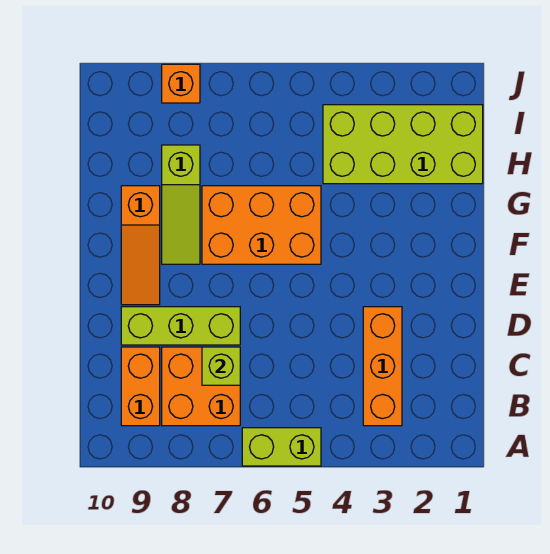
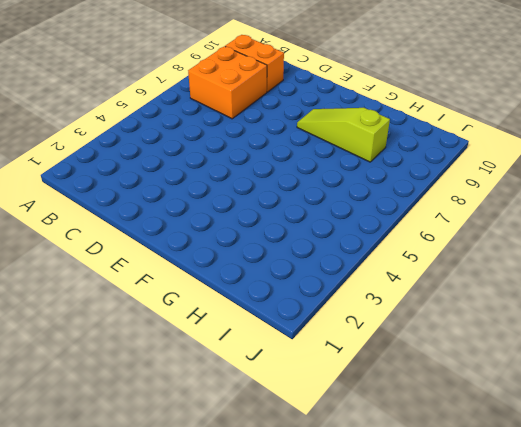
none -> lime 1x2 brick [242,428,321,466]
none -> orange 1x3 brick [363,307,402,426]

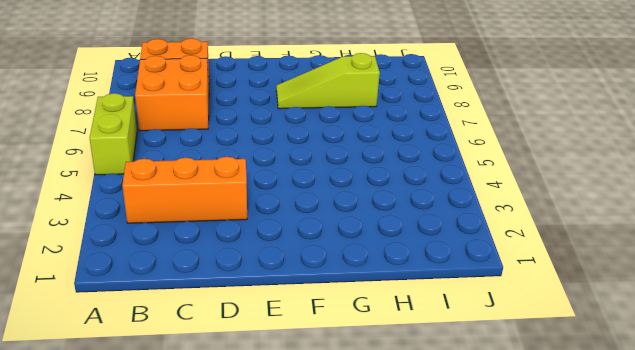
none -> lime 1x3 brick [121,307,240,345]
none -> orange 1x3 slope [121,186,160,305]

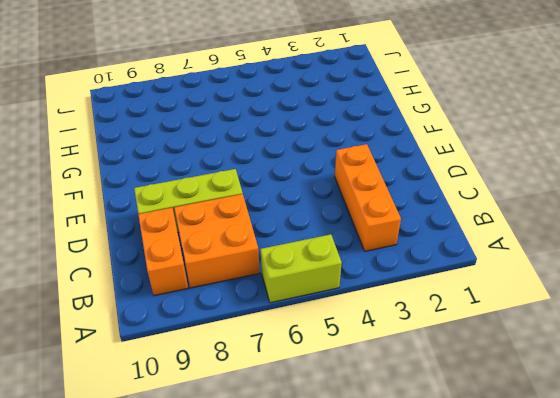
none -> orange 1x3 slope [121,186,160,305]
none -> orange 2x3 brick [202,186,321,264]

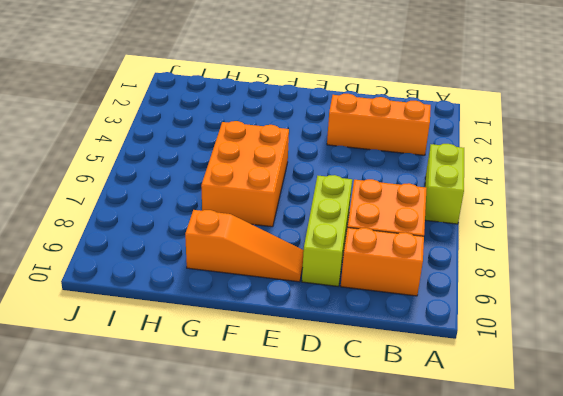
none -> lime 1x3 slope [162,145,200,264]
none -> lime 2x4 brick [323,105,483,184]

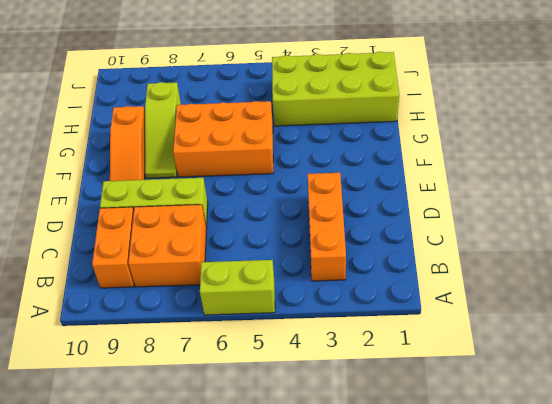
none -> orange 1x1 brick [162,64,200,103]
none -> lime 1x1 brick [202,347,240,385]

